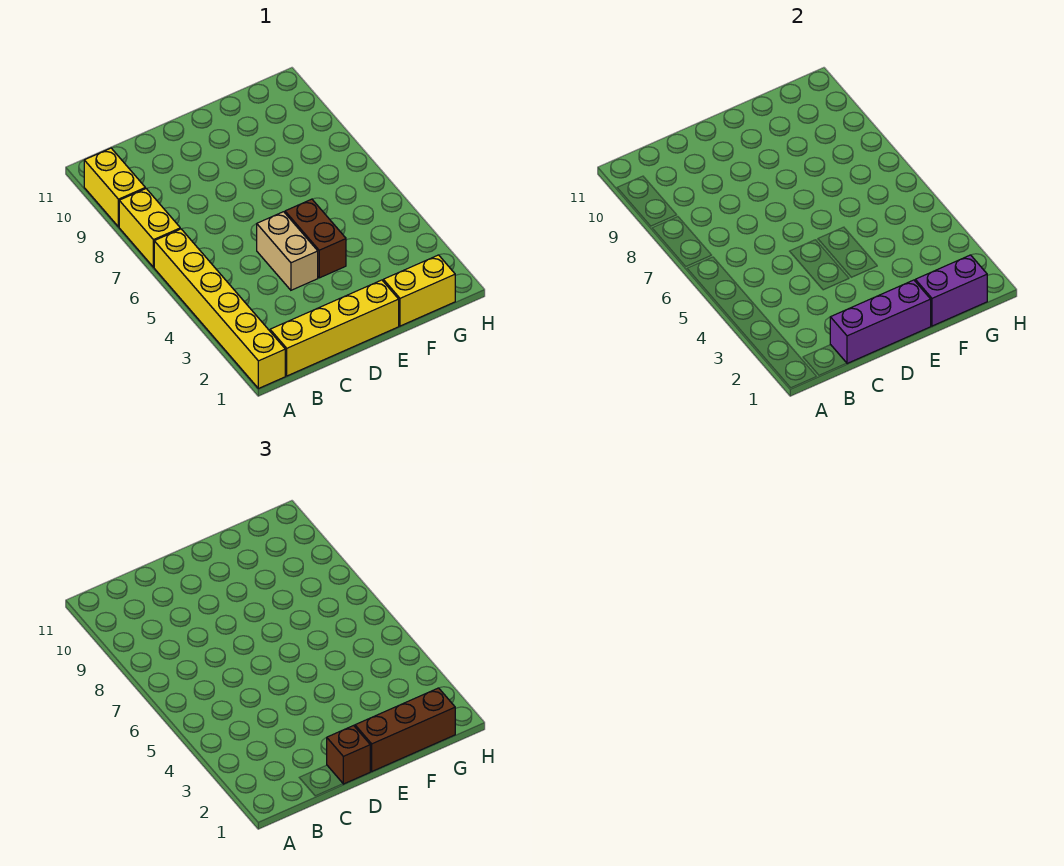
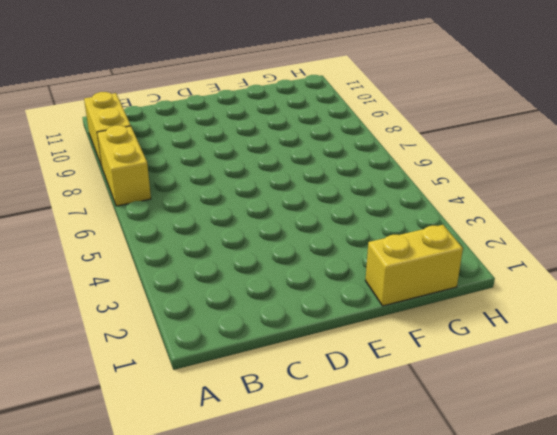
none -> yellow 1x6 brick [154,229,285,389]
none -> yellow 1x4 brick [270,280,399,376]

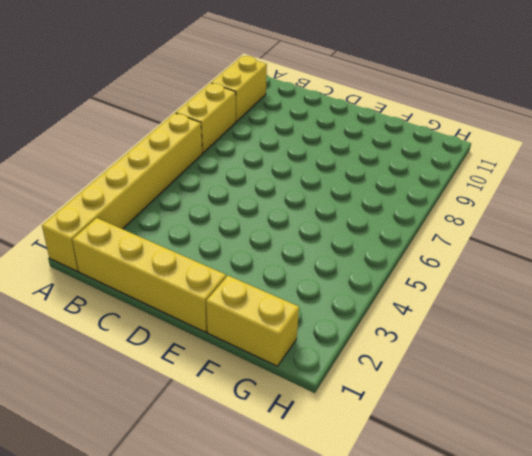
none -> tan 1x2 brick [257,212,318,290]
none -> brown 1x2 brick [285,199,346,278]

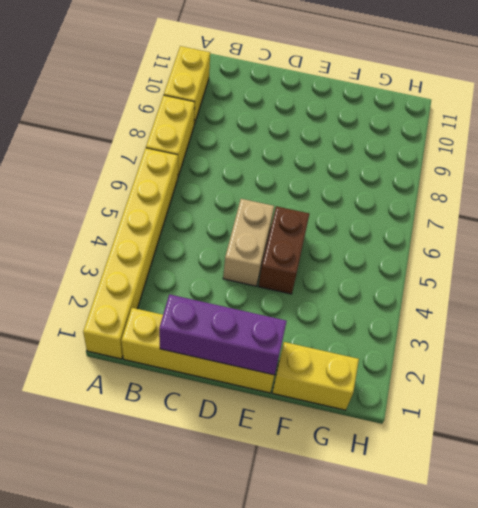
none -> purple 1x2 brick [915,255,987,326]
none -> brown 1x1 brick [327,725,370,784]

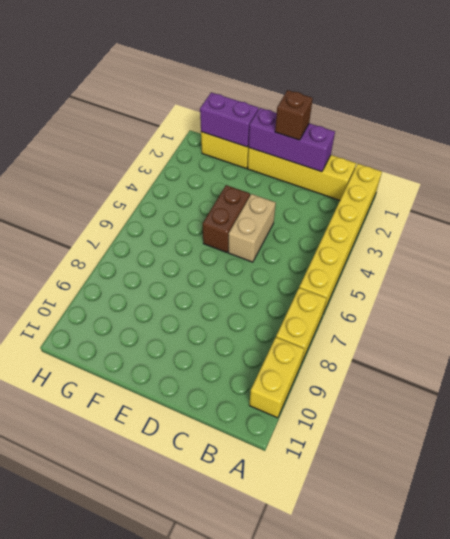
none -> brown 1x3 brick [355,688,455,771]

